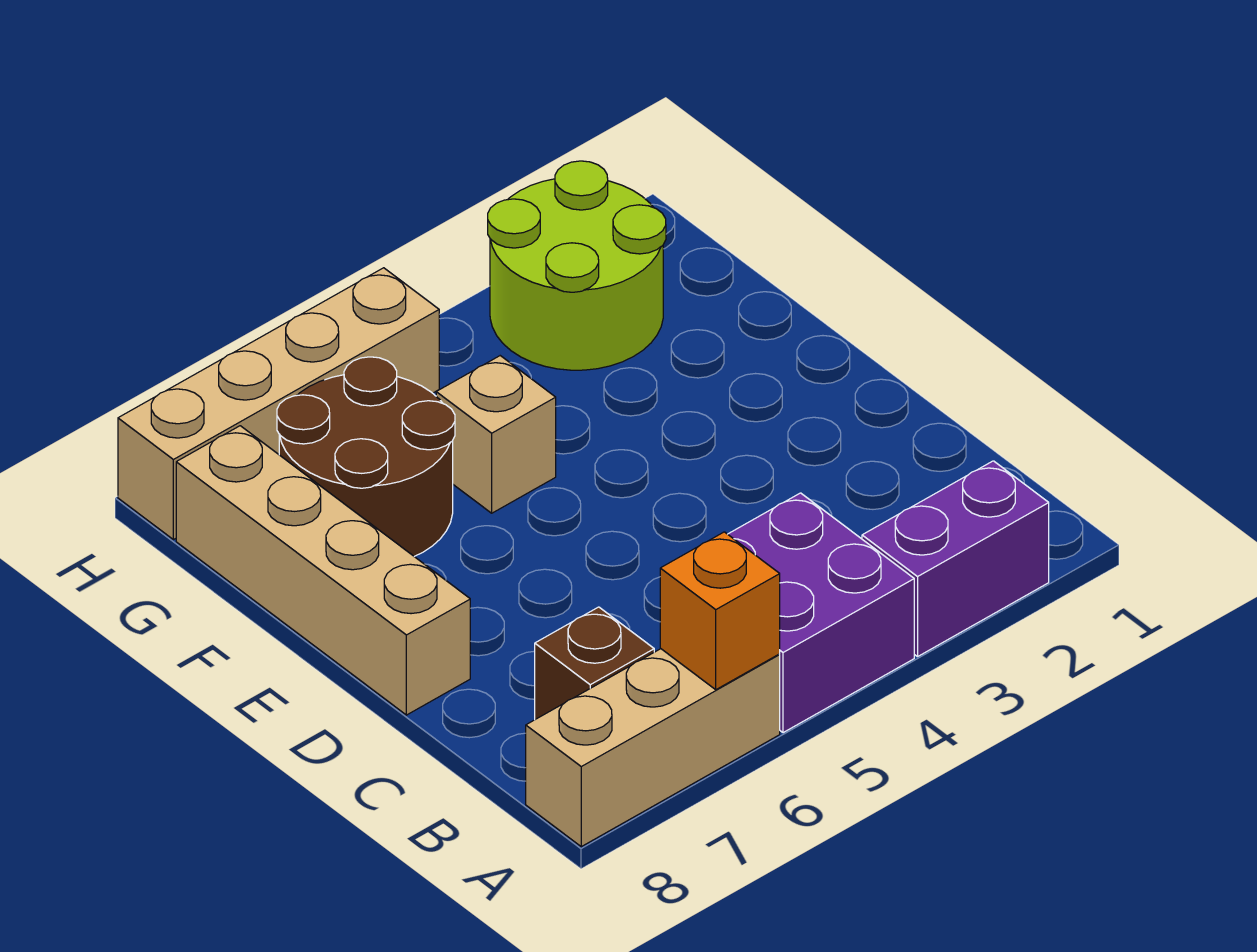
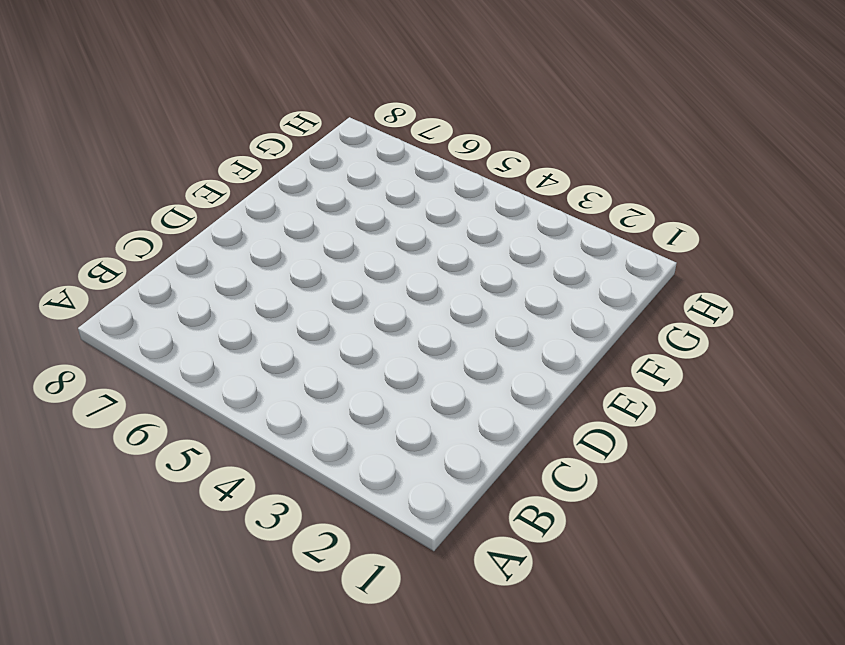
none -> purple 1x2 brick [862,461,1049,657]
none -> purple 2x2 brick [728,493,914,733]

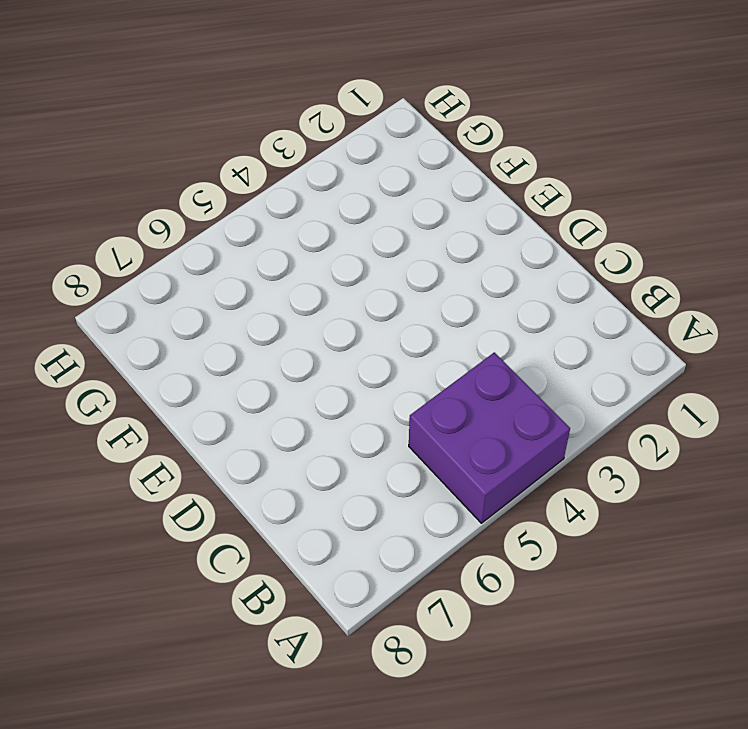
none -> purple 1x2 brick [862,461,1049,657]
none -> tan 1x3 brick [526,649,780,847]

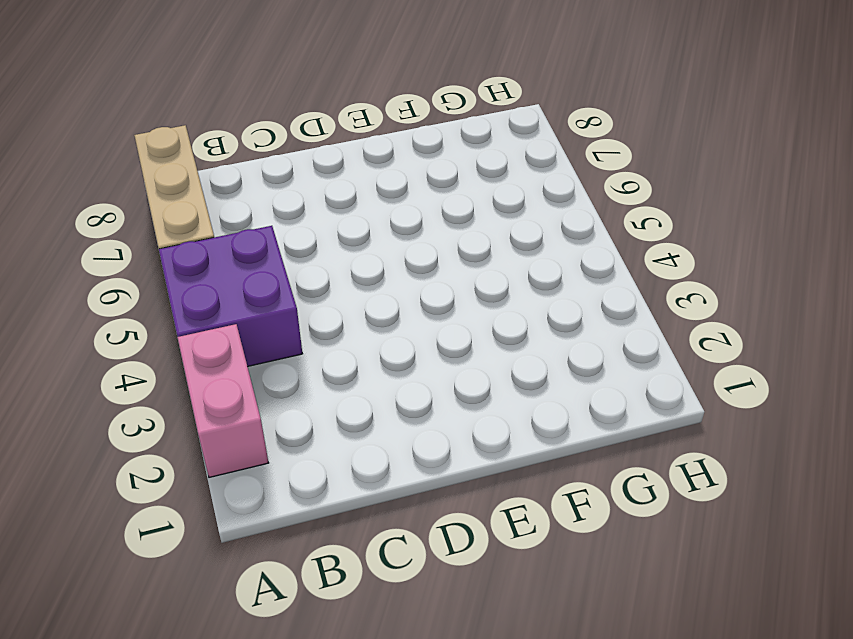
pink 1x2 brick [177,324,268,477] -> purple 1x2 brick [862,461,1049,657]
none -> brown 1x1 brick [535,607,654,719]
none -> tan 1x4 brick [176,426,470,715]

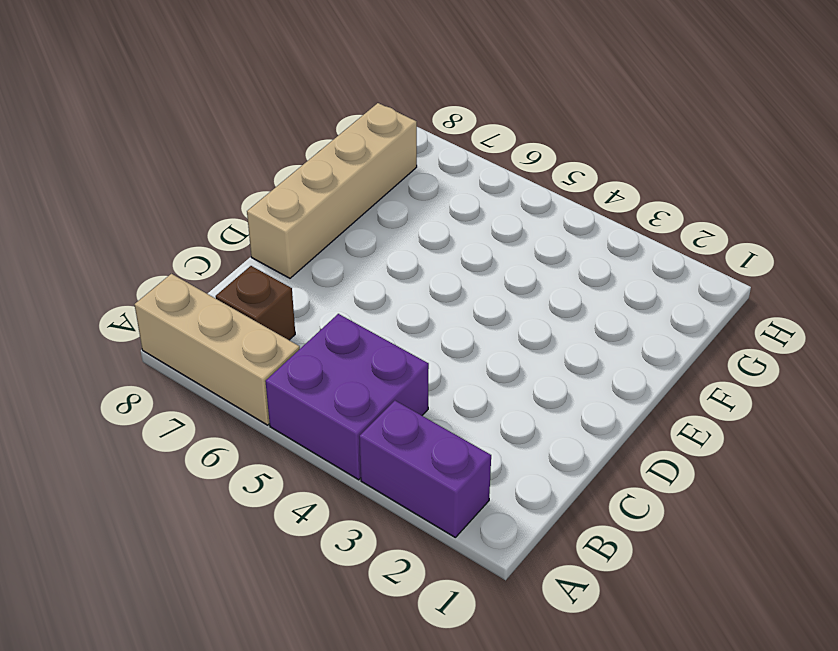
none -> tan 1x1 brick [436,356,556,513]
none -> brown 2x2 round brick [277,357,455,557]

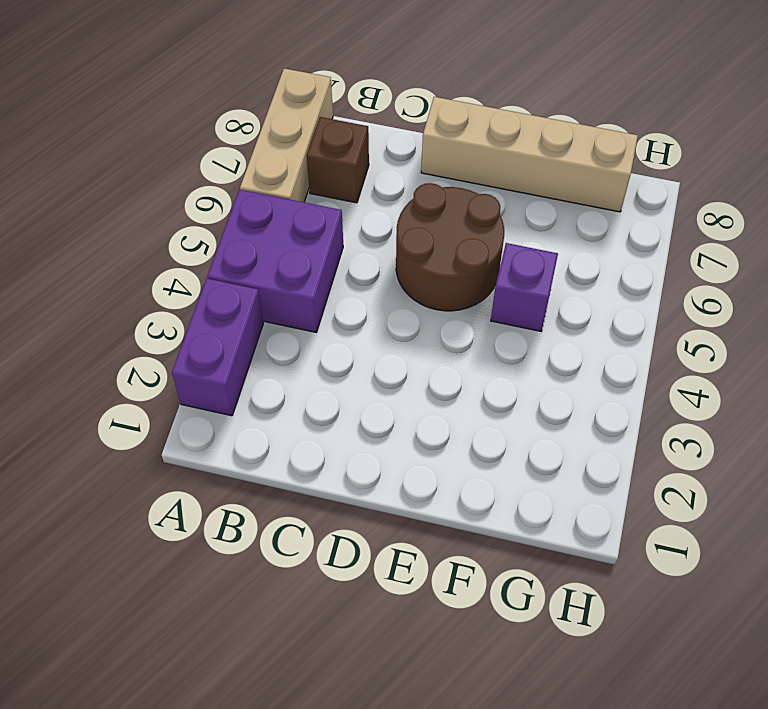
brown 2x2 round brick [396,183,504,311] -> brown 2x2 round brick moved to [277,357,455,557]
purple 1x1 brick [491,243,558,331] -> tan 1x1 brick [436,356,556,513]
none -> lime 2x2 round brick [488,161,666,370]
none -> tan 1x4 brick [118,268,439,540]

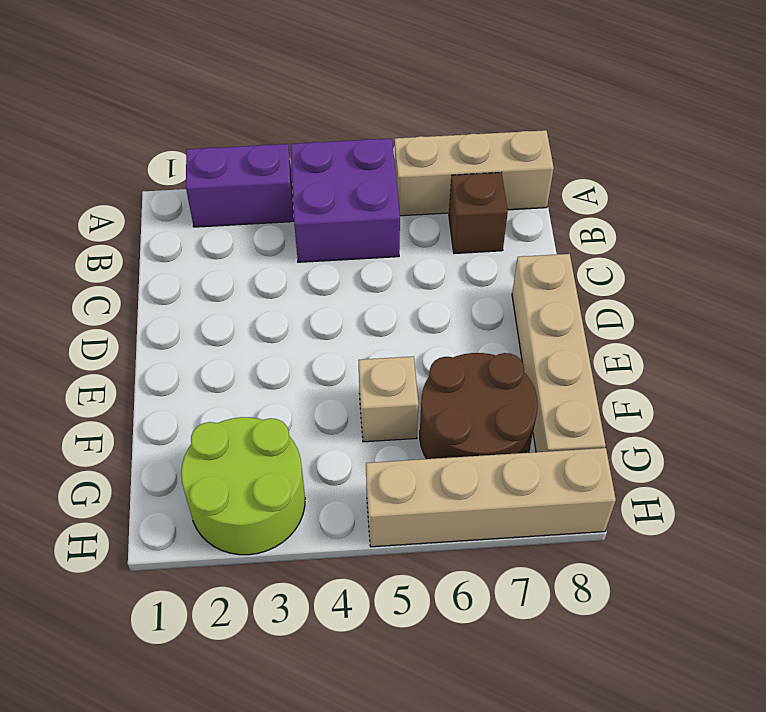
none -> orange 1x1 brick [660,532,780,690]

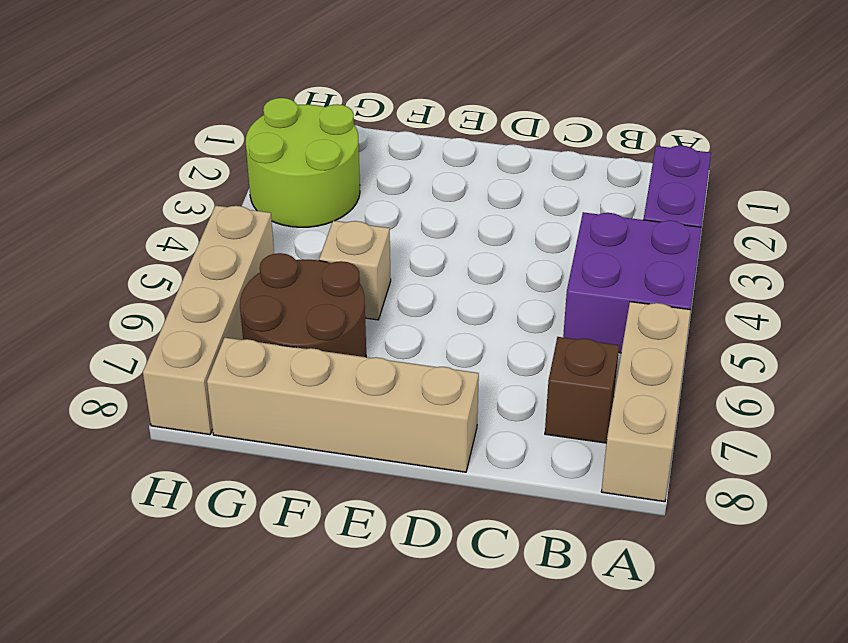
none -> orange 1x1 brick [660,532,780,690]

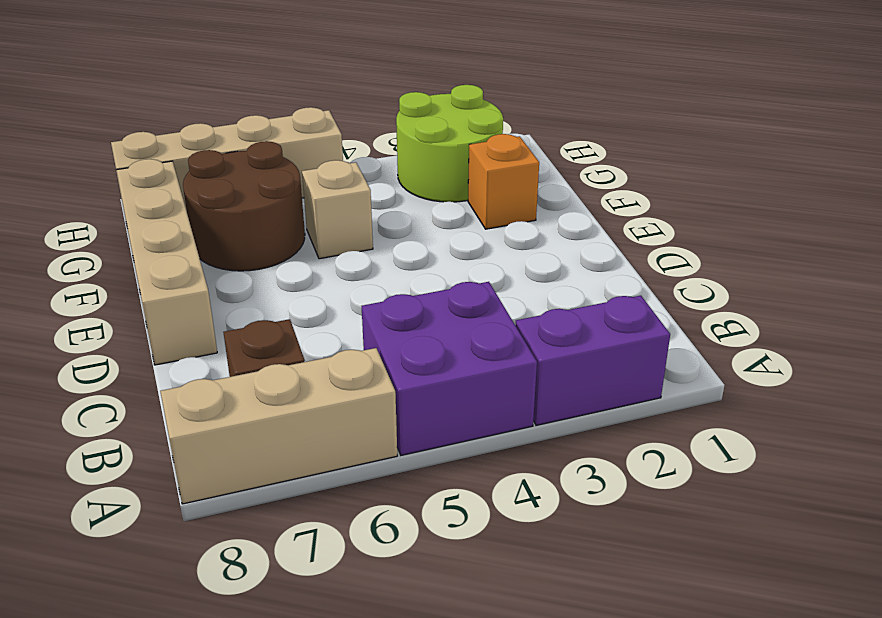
orange 1x1 brick [468,134,539,229] -> orange 1x1 brick moved to [660,532,780,690]

